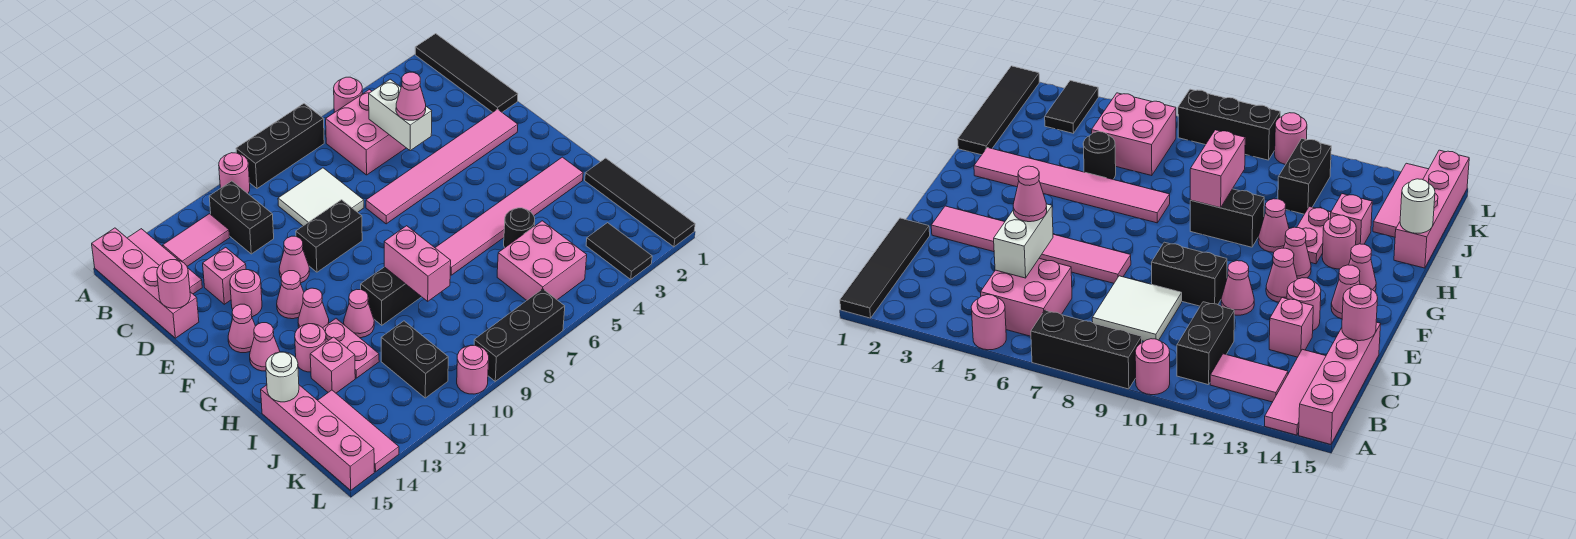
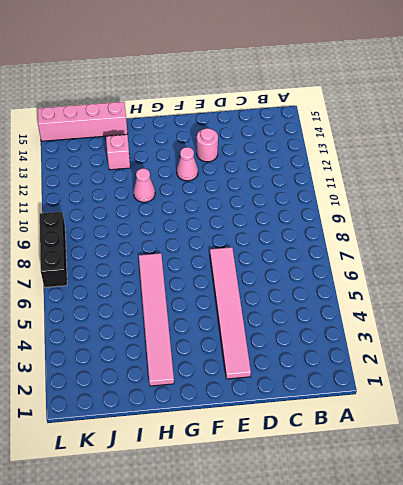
none -> black 1x4 tile [415,34,518,112]
none -> pink 1x1 round brick [334,77,362,112]
none -> black 1x3 brick [236,104,324,188]
none -> pink 1x1 round brick [219,153,250,194]

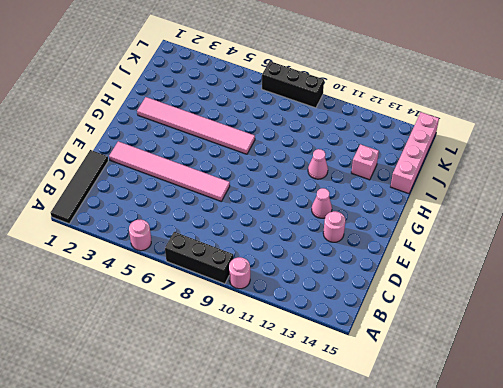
none -> pink 1x3 tile [128,229,202,294]
none -> pink 1x4 brick [92,228,199,338]
none -> pink 2x2 brick [326,90,406,175]
none -> black 1x2 brick [209,181,274,254]

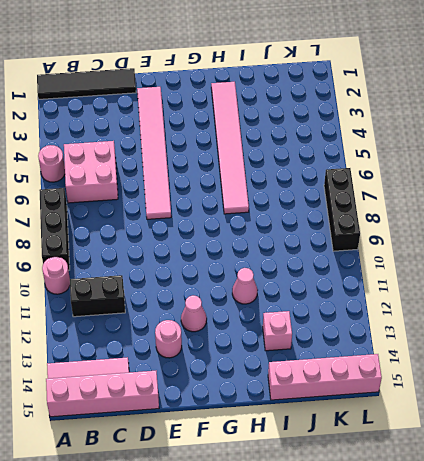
none -> pink 1x2 tile [163,214,230,266]
none -> white 2x2 tile [278,168,364,226]
none -> pink 1x1 brick [203,247,246,304]
none -> black 1x2 brick [296,200,362,272]

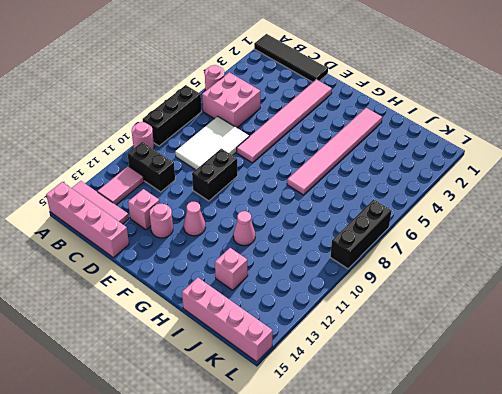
white 2x3 tile [175,116,249,170] -> white 2x2 tile [278,168,364,226]
none -> pink 1x1 cone [279,236,310,283]
none -> pink 1x1 cone [228,304,255,353]
none -> pink 1x1 cone [298,288,329,328]
none -> pink 1x1 cone [250,323,280,371]

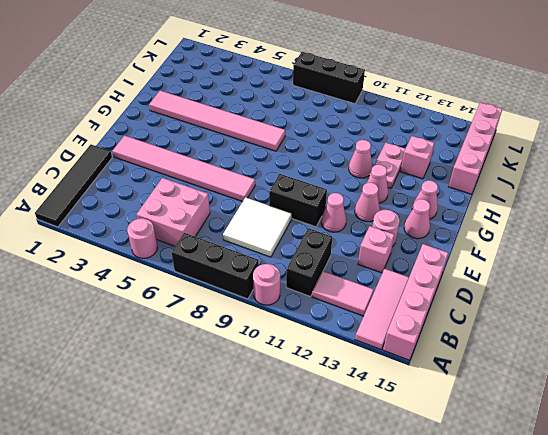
none -> black 1x2 brick [361,267,421,325]
none -> pink 1x1 round brick [295,324,326,372]
none -> black 1x4 tile [585,158,695,247]
none -> black 1x1 round brick [504,208,535,248]

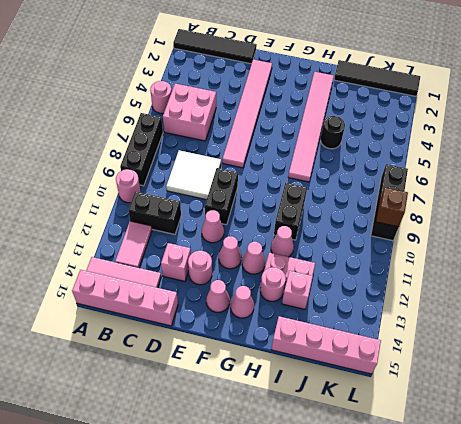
brown 1x1 brick [376,188,408,227] -> none
none -> pink 2x2 brick [497,221,587,300]
none -> black 1x2 brick [381,321,448,398]
none -> pink 1x3 tile [318,390,399,472]
none -> black 1x2 tile [586,223,652,279]

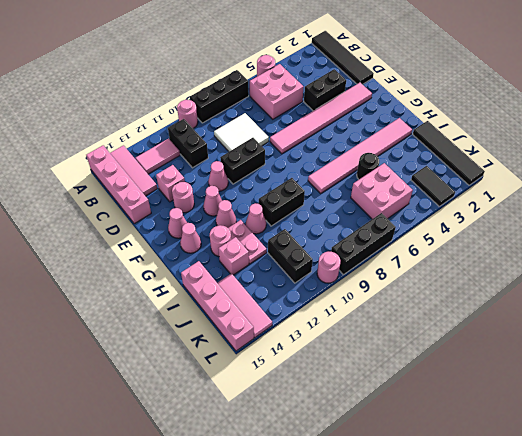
black 1x2 brick [304,69,346,111] -> none
none -> white 1x2 brick [369,79,432,151]
none -> pink 1x1 round brick [157,260,190,308]
none -> pink 1x2 brick [384,226,451,301]
none -> white 1x1 round brick [266,352,299,402]

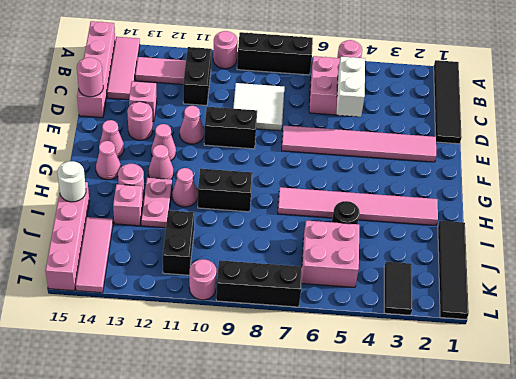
none -> pink 1x2 brick [384,226,451,301]
none -> pink 1x1 cone [396,72,426,120]

